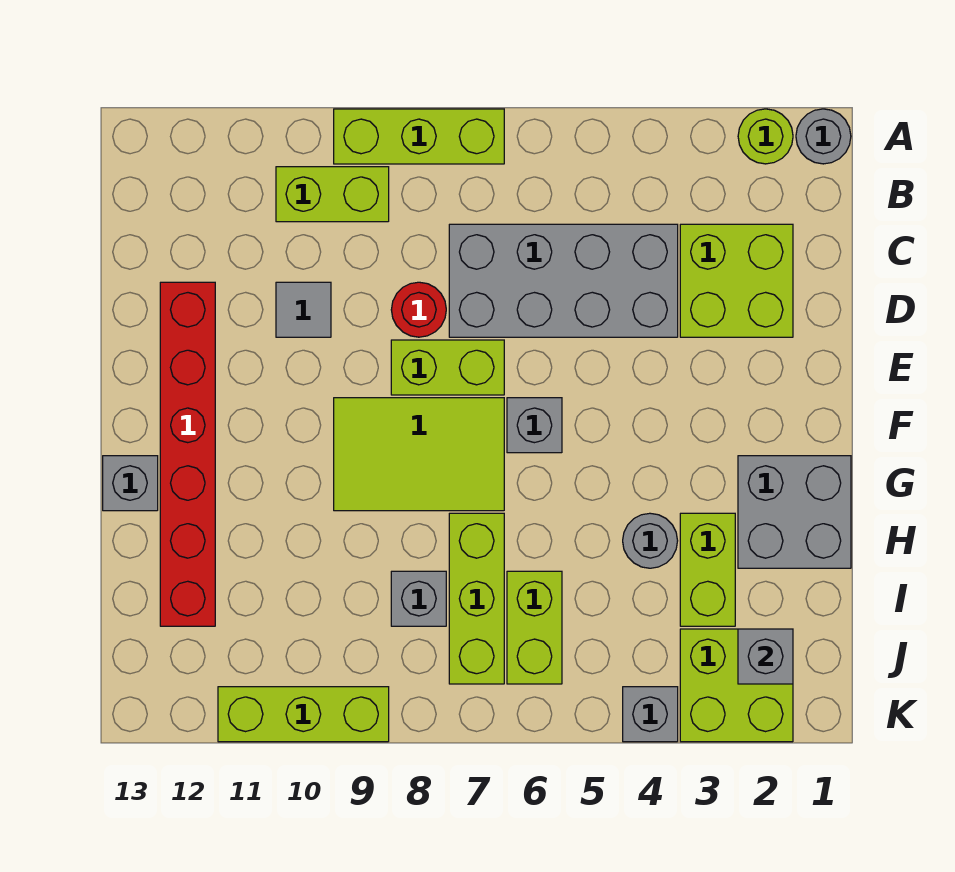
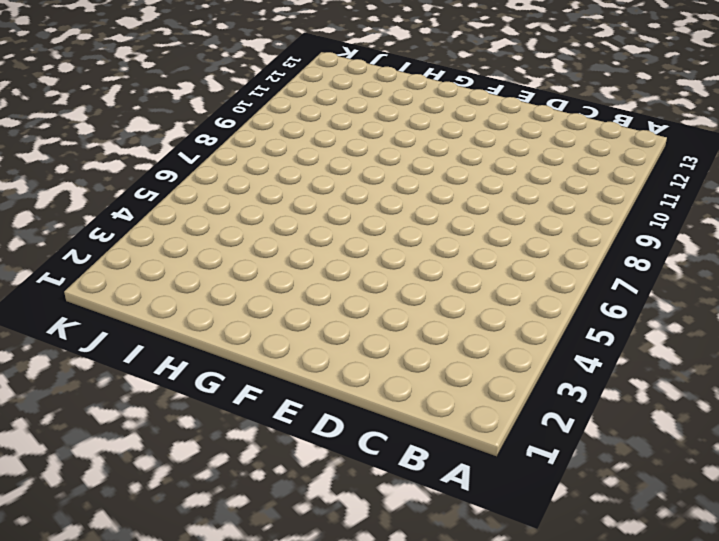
none -> grey 1x1 round brick [796,109,851,164]
none -> lime 1x1 round brick [738,109,793,164]
none -> lime 1x3 brick [334,109,504,164]

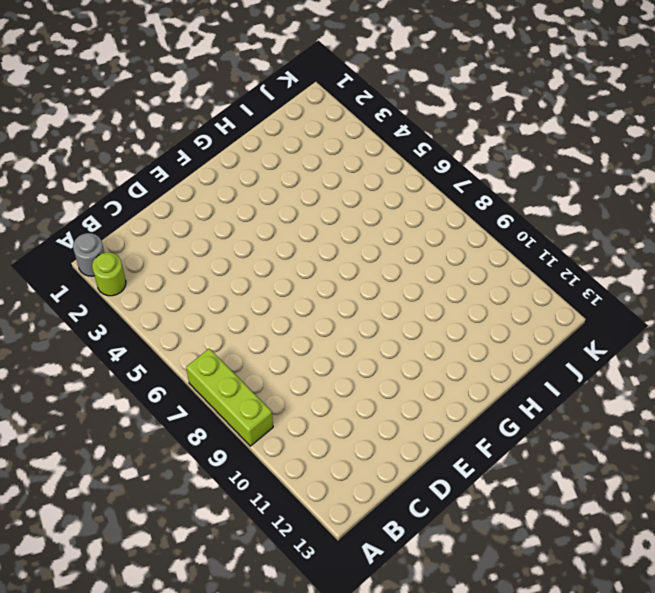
none -> lime 1x2 brick [276,167,389,222]
none -> lime 2x2 brick [680,224,793,337]
none -> grey 2x4 brick [449,224,678,337]

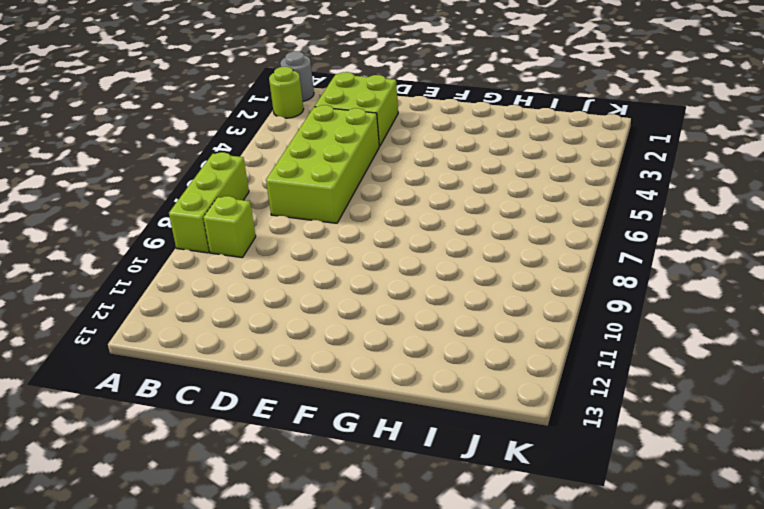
lime 1x1 brick [203,196,256,258] -> lime 1x2 brick [276,167,389,222]
lime 2x4 brick [266,105,379,223] -> grey 2x4 brick [449,224,678,337]
none -> red 1x1 round brick [391,282,446,337]
none -> grey 1x1 tile [276,282,331,337]
none -> red 1x6 brick [160,282,215,626]

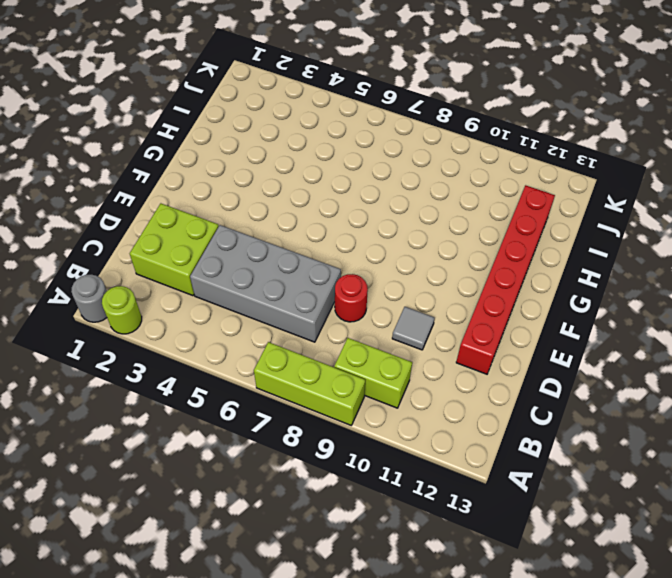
none -> lime 1x2 brick [391,340,504,395]
none -> grey 1x1 brick [507,398,562,453]
none -> lime 2x3 tile [334,398,504,511]

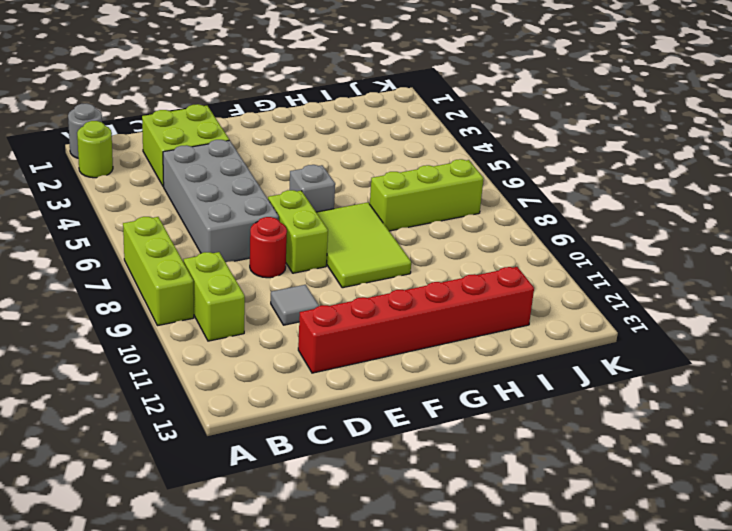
none -> grey 2x2 brick [738,456,851,568]
none -> grey 1x1 brick [103,456,158,511]
none -> lime 1x2 brick [680,513,735,626]

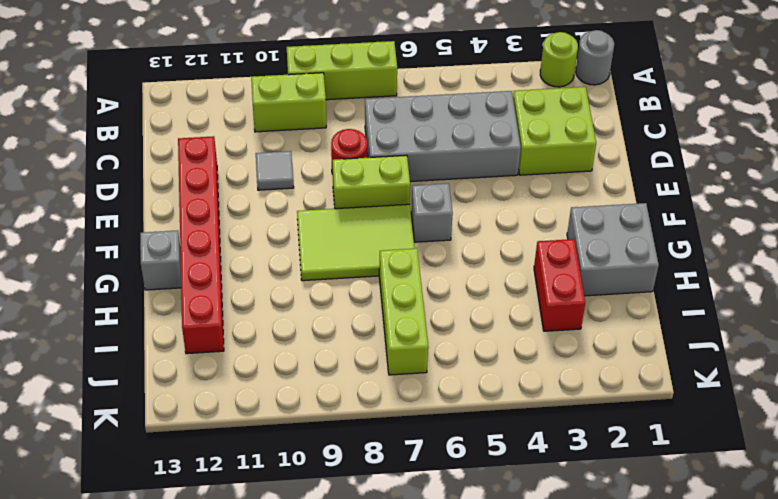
red 1x2 brick [534,239,585,331] -> lime 1x2 brick [680,513,735,626]
none -> grey 1x1 round brick [623,513,678,568]
none -> lime 1x2 brick [507,571,562,684]
none -> grey 1x1 brick [391,571,446,626]

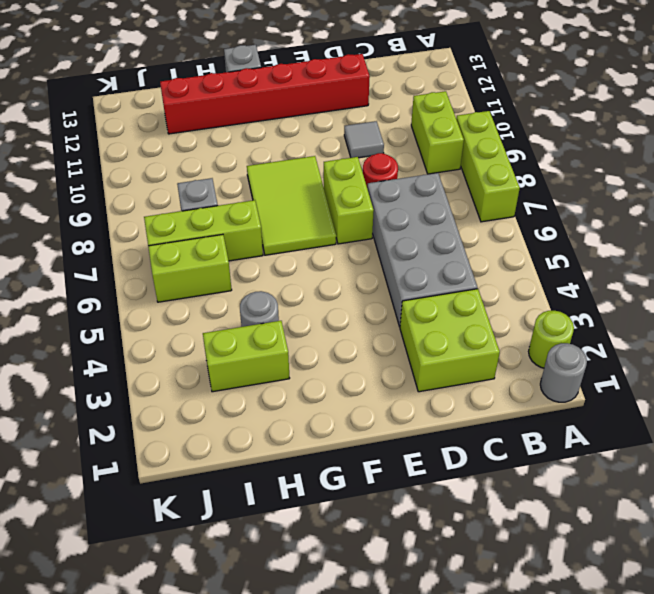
none -> grey 1x1 brick [507,398,562,453]
none -> grey 2x2 brick [738,456,851,568]
none -> lime 2x2 brick [680,629,793,742]

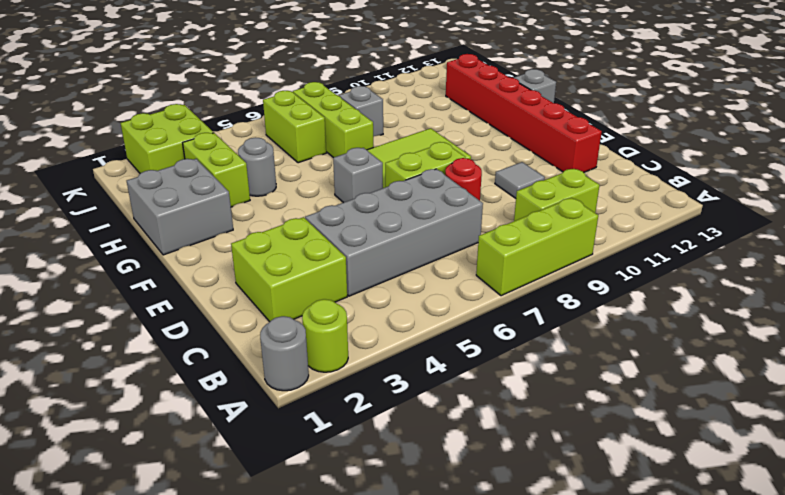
none -> grey 1x1 brick [623,687,678,742]
none -> lime 1x3 brick [218,687,389,742]
none -> grey 1x1 brick [738,629,793,684]

